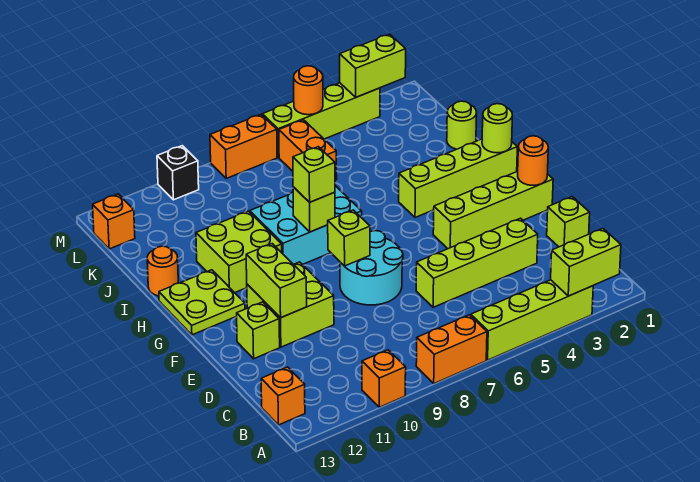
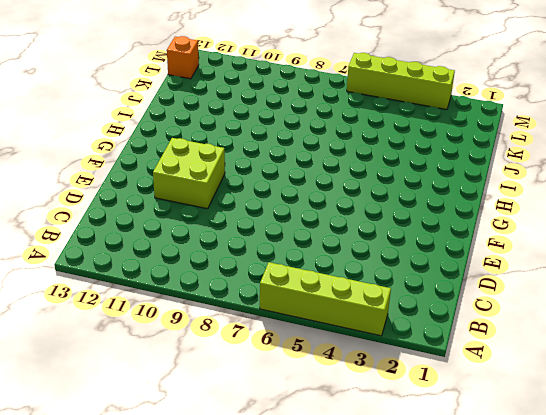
none -> orange 1x2 brick [416,315,487,383]
none -> orange 1x1 brick [362,350,406,407]
none -> orange 1x1 brick [261,367,305,425]
none -> lime 1x1 brick [547,197,590,247]

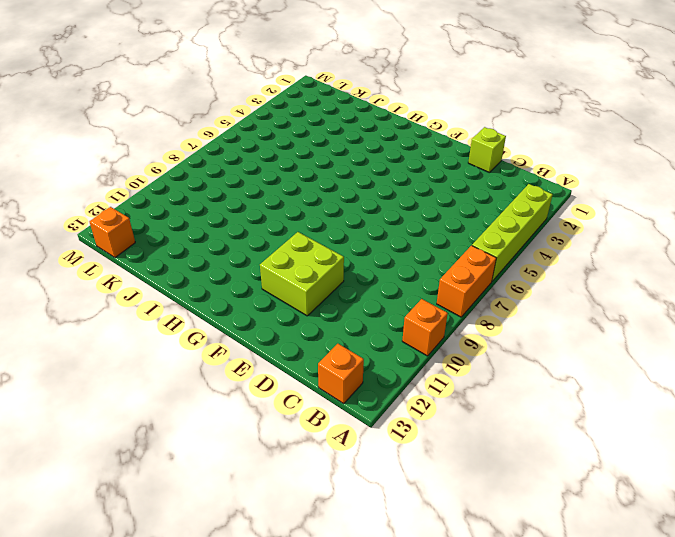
none -> lime 1x4 brick [416,218,538,307]
none -> cyan 2x2 round brick [340,231,403,305]
none -> lime 1x1 brick [237,302,280,359]
none -> lime 1x4 brick [433,171,553,249]

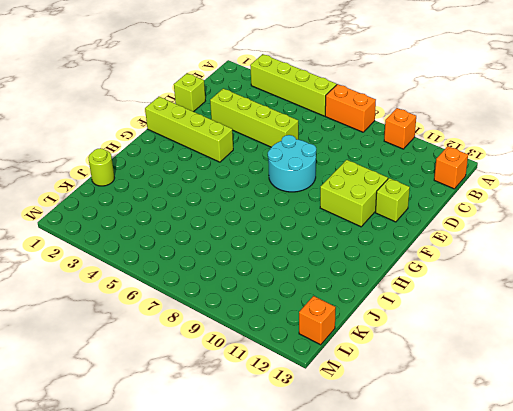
none -> lime 2x2 plate [159,270,245,335]
none -> lime 1x4 brick [399,139,517,218]
none -> cyan 2x3 brick [250,186,362,265]
none -> lime 2x2 brick [196,211,282,293]

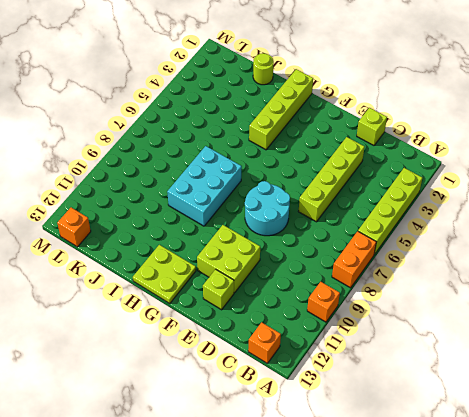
none -> lime 1x4 brick [433,171,553,249]
none -> lime 2x2 brick [196,211,282,293]
none -> orange 1x1 round brick [147,246,178,296]
none -> orange 1x2 brick [279,120,337,180]

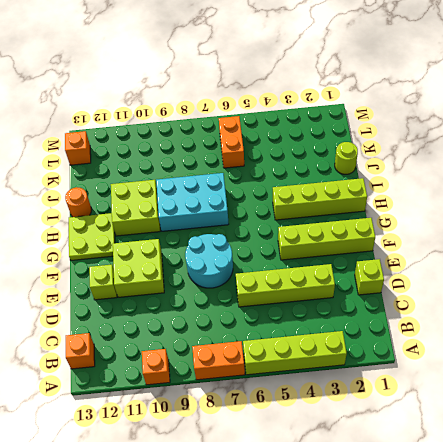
none -> lime 1x4 brick [262,83,380,157]
none -> orange 1x2 brick [210,114,277,178]
none -> black 1x1 brick [157,146,199,200]
none -> lime 1x2 brick [551,228,621,296]

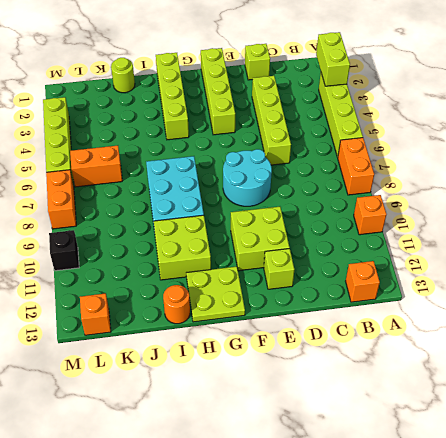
none -> lime 1x2 brick [246,244,307,318]
none -> orange 1x1 round brick [518,136,548,185]
none -> lime 1x1 brick [328,210,370,266]
none -> lime 1x1 round brick [482,104,512,153]

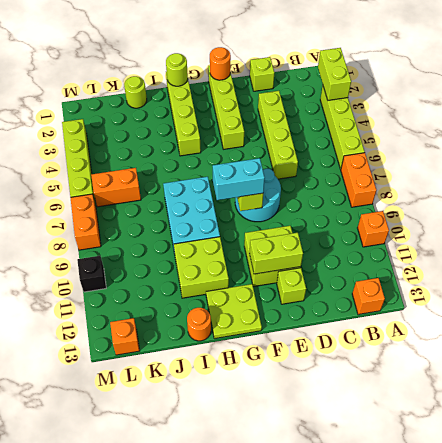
cyan 1x2 brick [213,158,265,200] -> none
none -> lime 1x1 brick [293,187,335,232]
none -> lime 1x2 brick [340,34,406,97]
none -> orange 1x1 round brick [294,66,323,115]
none -> lime 1x1 brick [293,147,335,202]

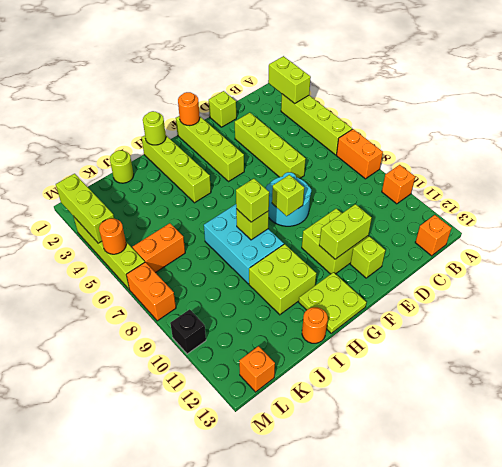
lime 1x3 brick [56,174,114,243] -> lime 1x2 brick [340,34,406,97]

